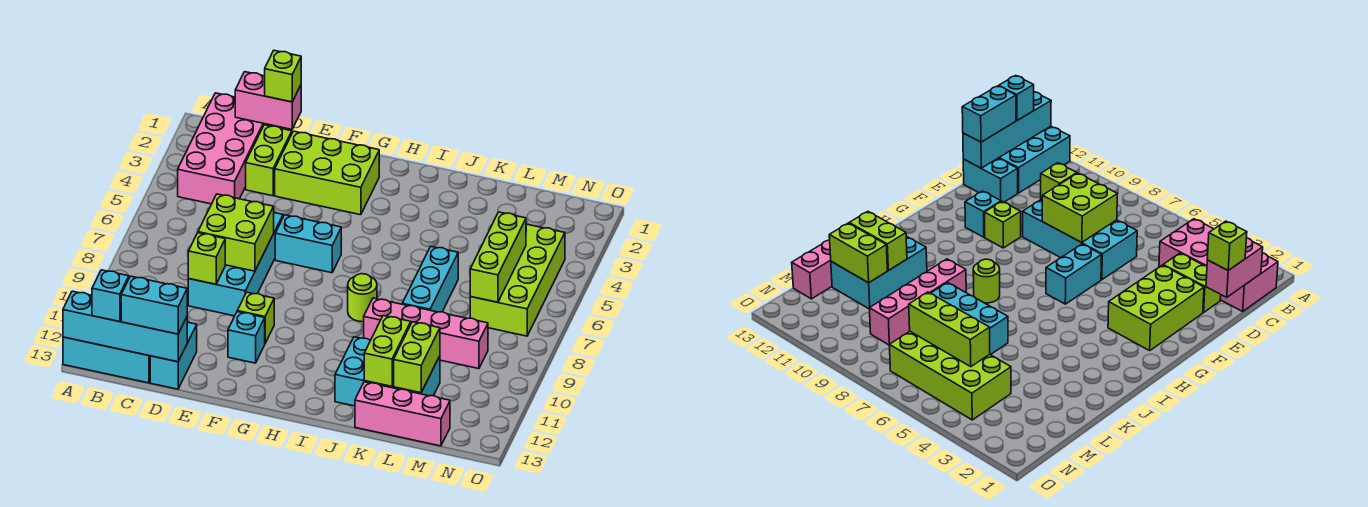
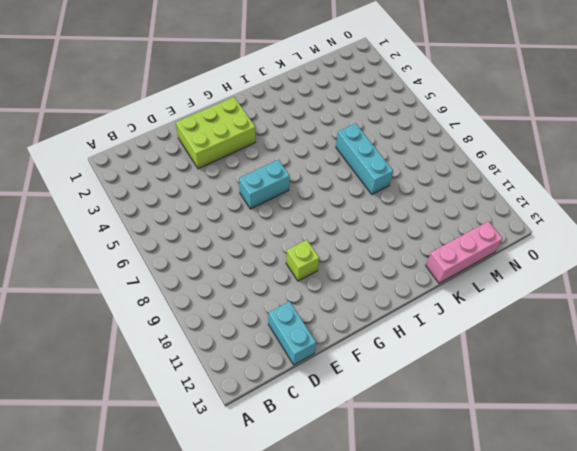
none -> cyan 2x3 brick [63,337,150,383]
none -> pink 2x4 brick [178,93,272,204]
none -> lime 1x2 brick [246,125,292,196]

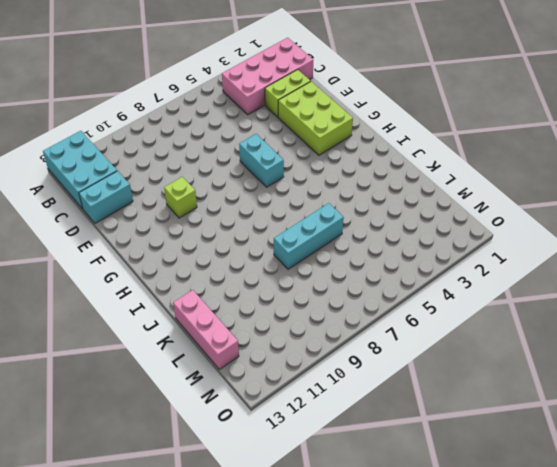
none -> cyan 2x4 brick [188,213,283,316]
none -> cyan 1x1 brick [228,312,265,363]
none -> lime 1x1 round brick [348,274,377,322]

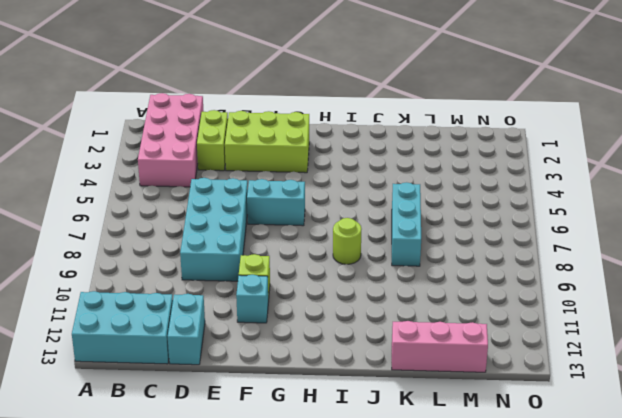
none -> pink 1x4 brick [364,298,488,369]
none -> cyan 2x3 brick [335,337,440,406]
none -> lime 2x4 brick [470,224,565,336]

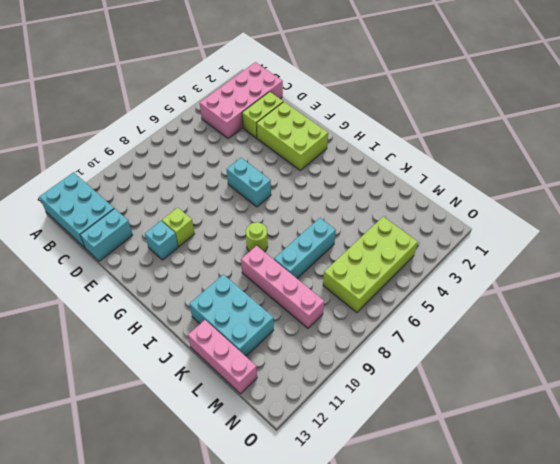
none -> cyan 2x4 brick [188,213,283,316]
none -> cyan 1x4 brick [63,291,187,362]
none -> pink 1x2 brick [235,72,301,129]

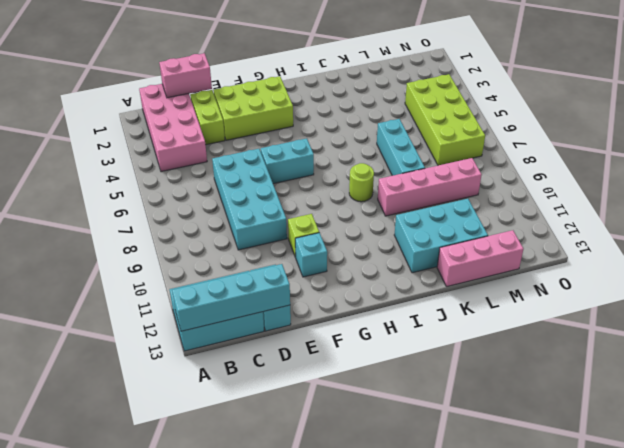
none -> lime 2x2 brick [198,194,274,271]
none -> lime 1x1 brick [188,233,225,284]
none -> lime 1x2 brick [364,316,411,386]

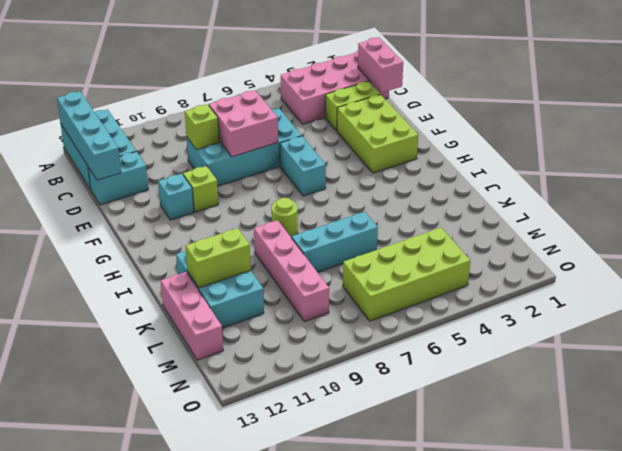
pink 2x2 brick [209,90,278,157] -> lime 2x2 brick [198,194,274,271]
none -> lime 1x2 brick [394,322,440,393]
none -> lime 1x3 brick [470,212,526,302]
none -> cyan 1x1 brick [92,270,129,322]

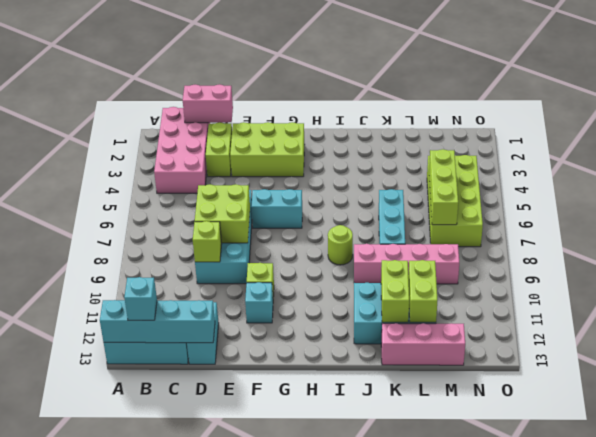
none -> cyan 1x2 brick [121,276,187,334]
none -> lime 1x1 brick [265,50,301,102]

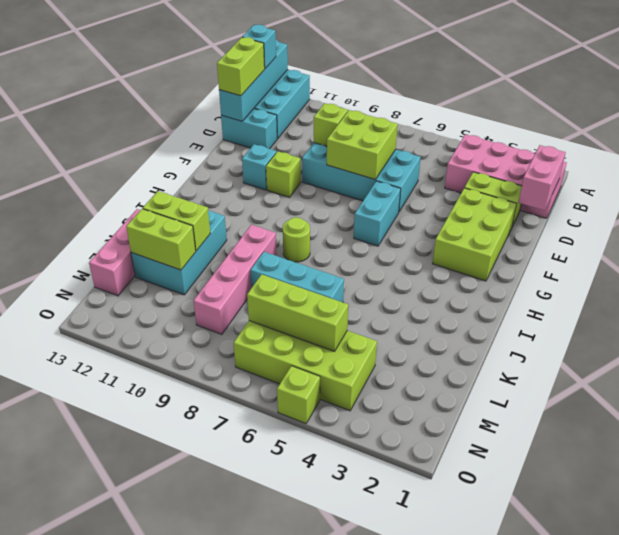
lime 1x2 brick [217,37,265,96] -> cyan 1x2 brick [121,276,187,334]
lime 1x1 brick [277,366,320,423] -> lime 1x1 brick moved to [265,50,301,102]

